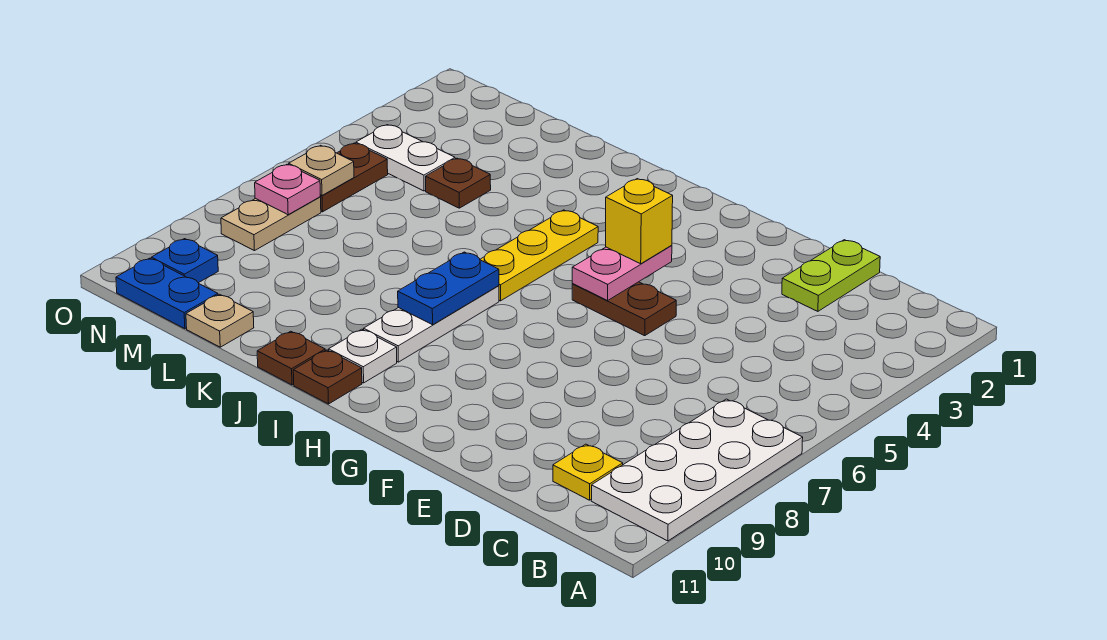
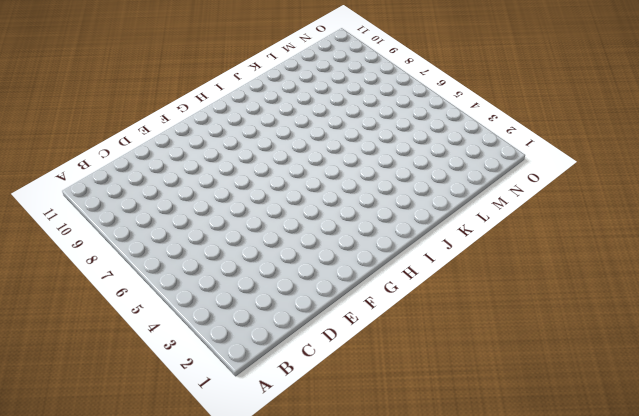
none -> white 2x4 plate [591,399,803,541]
none -> yellow 1x1 plate [553,444,623,500]
none -> lime 1x2 plate [782,240,880,311]

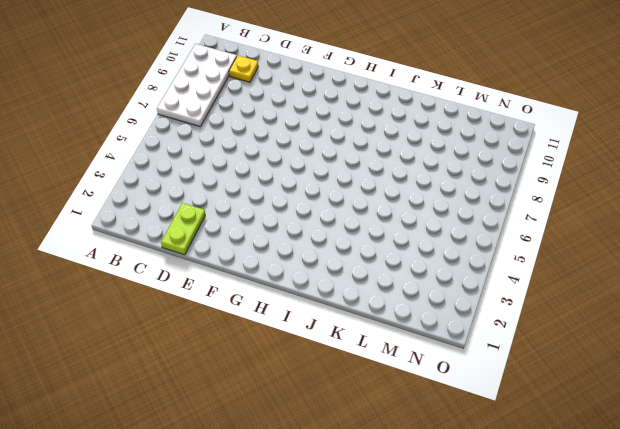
none -> brown 1x2 plate [572,282,676,336]
none -> yellow 1x3 plate [480,210,598,301]
none -> white 1x3 plate [364,286,499,362]

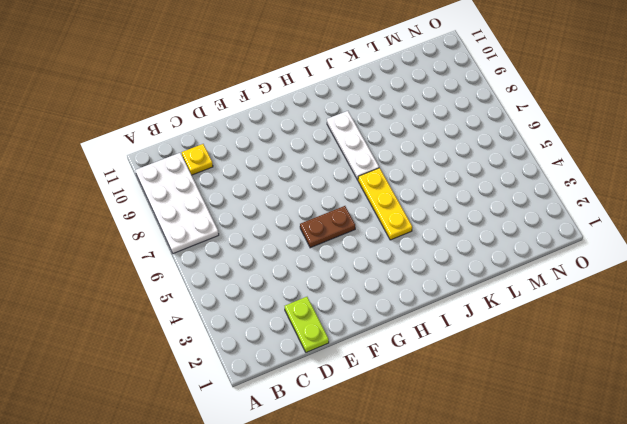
none -> white 1x1 plate [329,329,397,383]
none -> brown 1x1 plate [293,350,362,404]
none -> brown 1x1 plate [257,331,325,385]

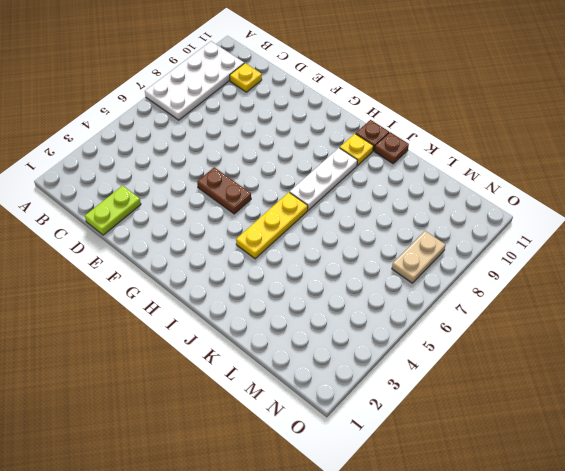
yellow 1x1 plate [340,134,373,165] -> white 1x1 plate [329,329,397,383]
none -> brown 1x1 plate [426,158,491,208]
none -> tan 1x1 plate [186,294,254,347]
none -> white 1x2 plate [356,125,455,191]

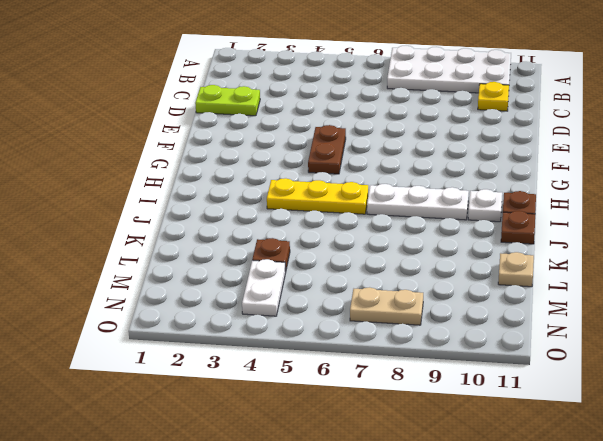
none -> blue 1x2 plate [116,258,218,329]
none -> brown 1x2 plate [320,143,388,212]
none -> blue 1x1 plate [151,239,218,283]

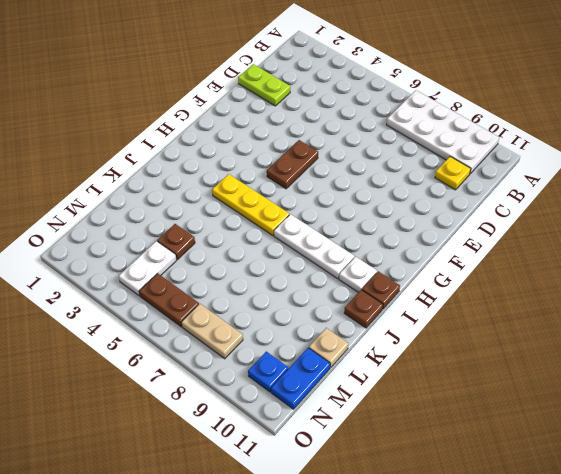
none -> pink 1x2 plate [572,245,672,301]
none -> blue 1x2 plate [398,252,499,325]
none -> tan 1x1 plate [289,145,354,195]

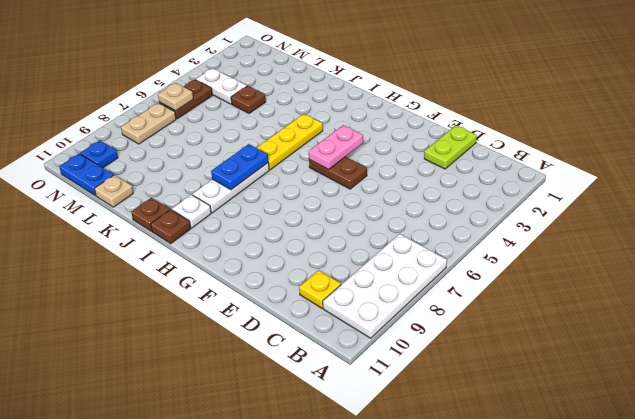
none -> pink 1x1 plate [255,164,320,215]
none -> yellow 1x1 brick [606,179,673,264]

